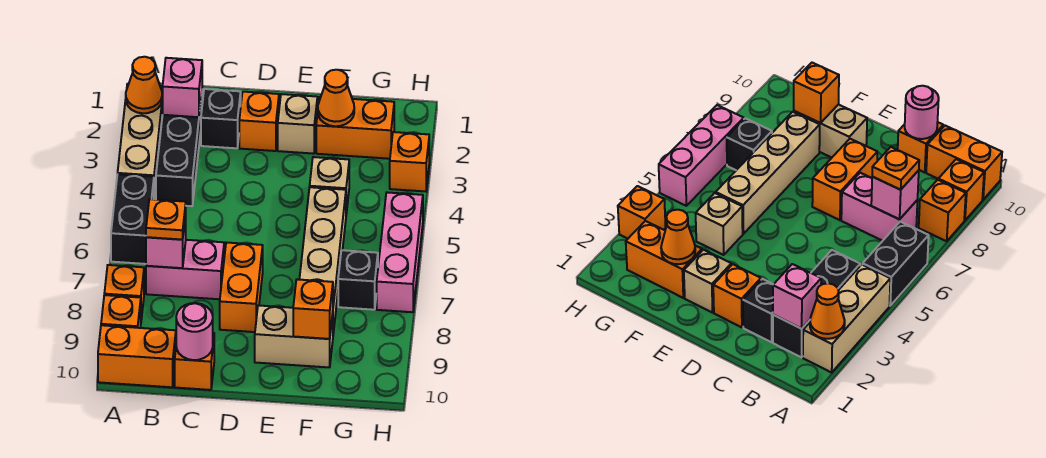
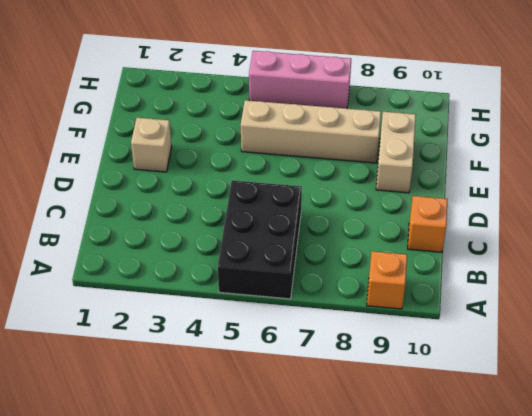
black 2x3 brick [218,180,302,299] -> black 1x2 brick [111,174,154,264]
none -> tan 1x3 brick [118,84,163,199]
none -> orange 1x1 brick [104,265,144,320]
none -> orange 1x2 brick [98,325,176,387]

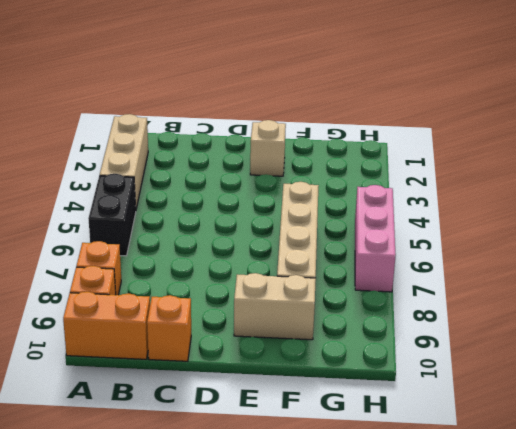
none -> black 1x3 brick [156,95,202,206]
none -> pink 1x2 brick [146,240,224,299]
none -> black 1x1 brick [201,89,241,148]

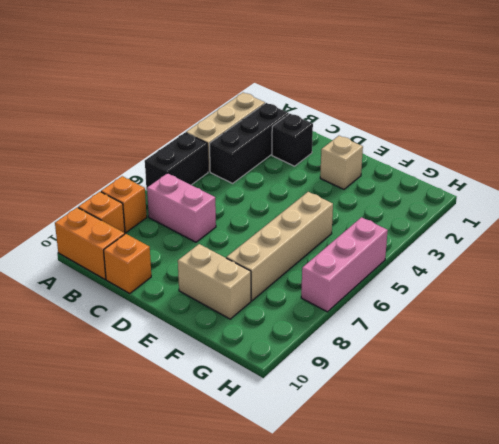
none -> orange 1x1 brick [239,92,279,151]
none -> orange 1x2 brick [220,242,263,332]
none -> orange 1x2 brick [316,97,394,159]

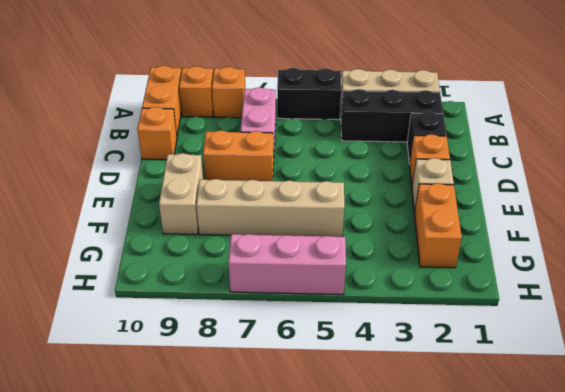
none -> tan 1x1 brick [310,157,349,213]
none -> black 1x1 brick [338,250,378,310]
none -> orange 1x1 brick [390,132,429,191]

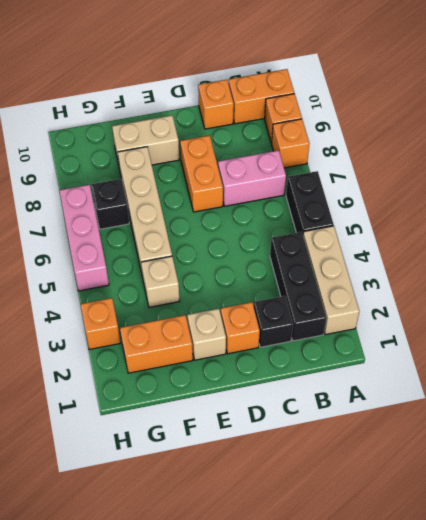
none -> orange 1x1 cone [126,57,162,113]
none -> pink 1x1 brick [162,58,202,117]
none -> pink 1x1 brick [146,214,186,268]

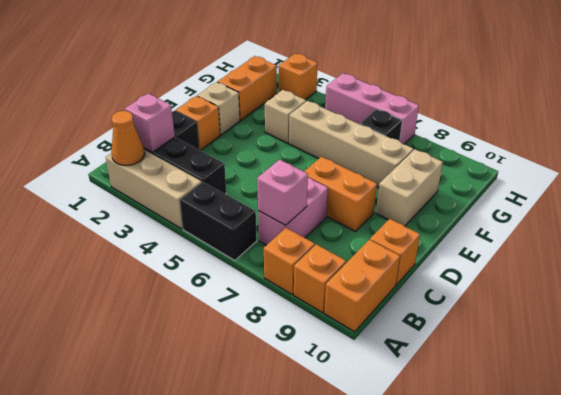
none -> pink 1x1 round brick [176,303,213,360]
none -> orange 1x1 cone [318,70,354,126]
none -> orange 1x1 brick [293,279,333,339]

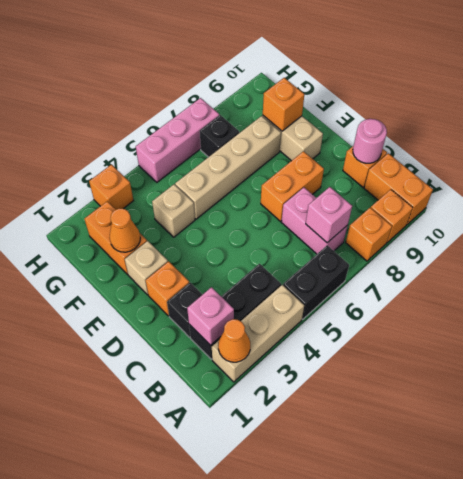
none -> orange 1x1 plate [146,199,186,240]

